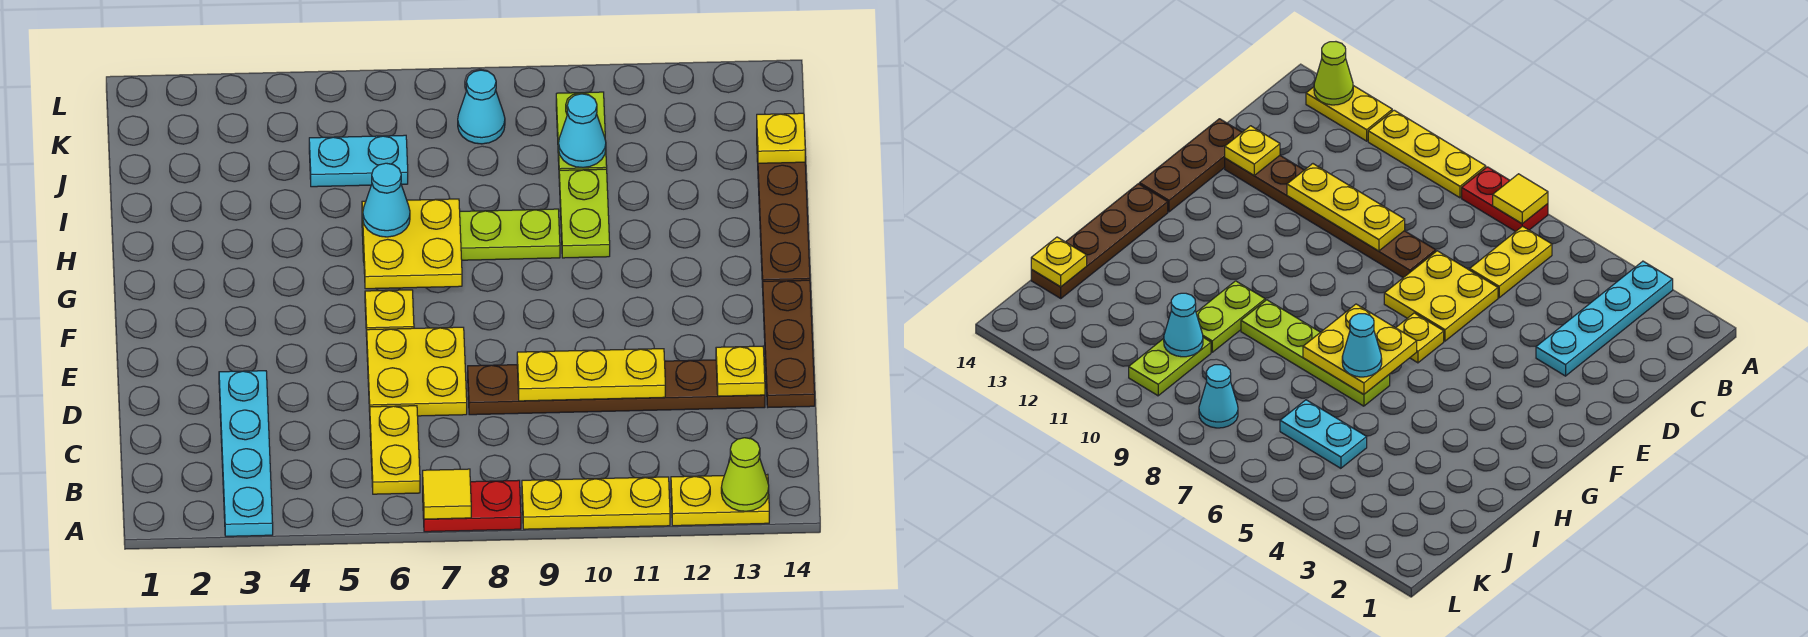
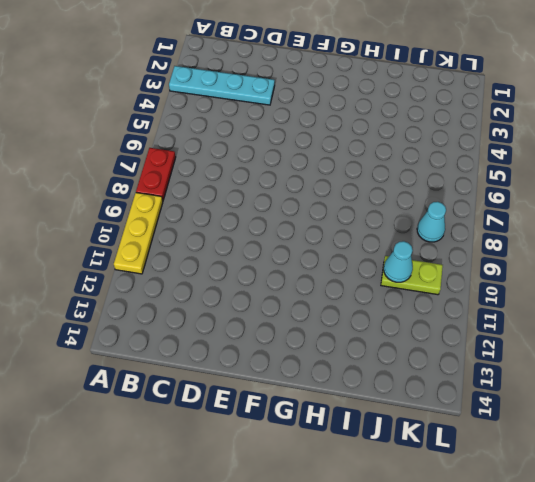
none -> yellow 1x2 plate [671,474,769,526]
none -> yellow 1x2 plate [370,406,420,494]
none -> yellow 2x2 plate [367,327,467,416]

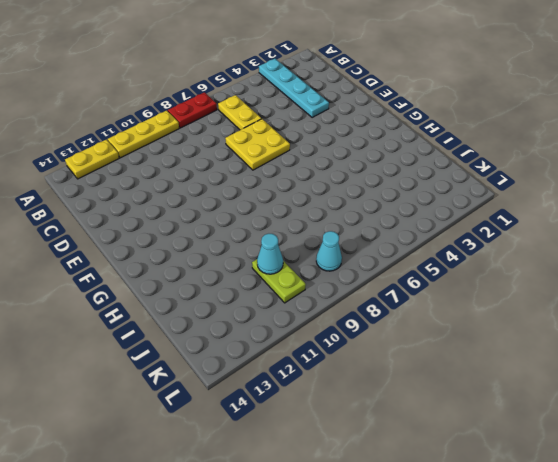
none -> brown 1x6 plate [468,360,765,415]
none -> brown 1x3 plate [763,280,815,407]
none -> yellow 1x1 plate [365,290,414,336]

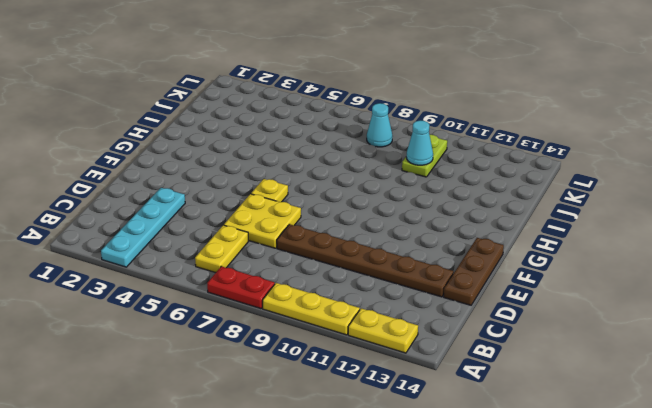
none -> brown 1x4 plate [757,150,810,287]
none -> lime 1x4 plate [362,209,560,261]
none -> lime 1x2 plate [559,169,610,258]

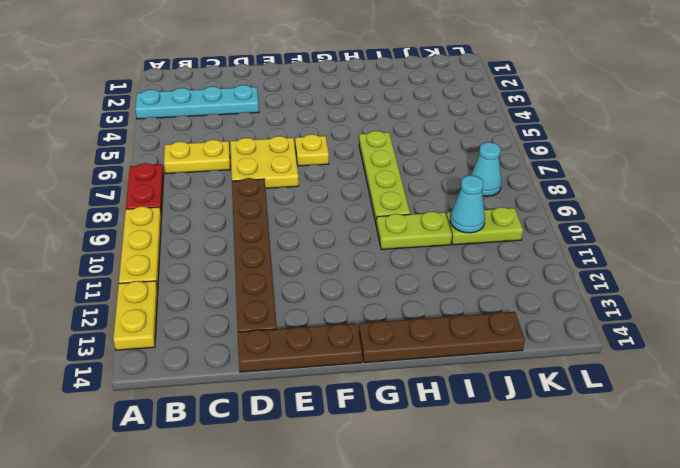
none -> cyan 1x2 plate [309,135,408,187]
none -> yellow 1x1 tile [423,469,471,519]
none -> lime 1x1 cone [721,438,769,511]

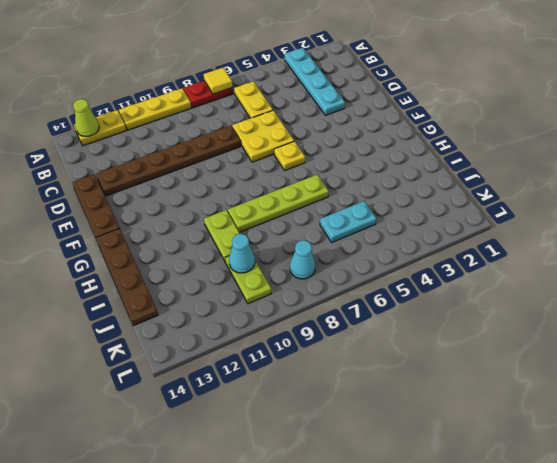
none -> yellow 1x3 plate [517,349,665,401]
none -> yellow 1x1 plate [716,346,765,396]
none -> yellow 2x2 plate [362,199,462,289]

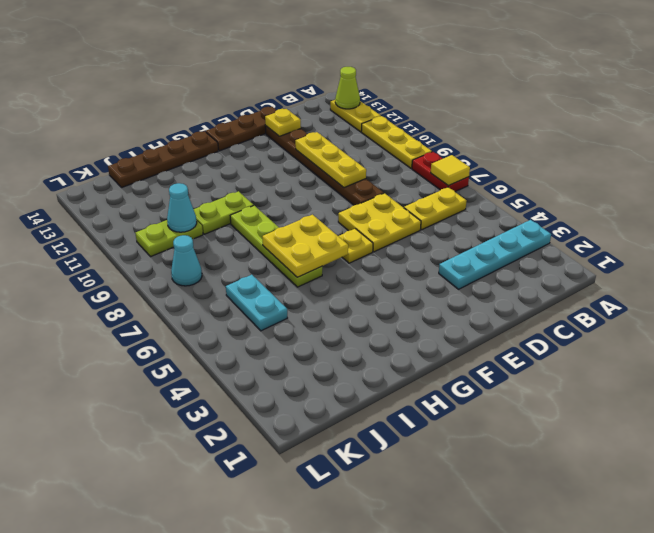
none -> yellow 1x1 plate [757,113,805,163]
none -> cyan 1x1 cone [363,163,410,237]

